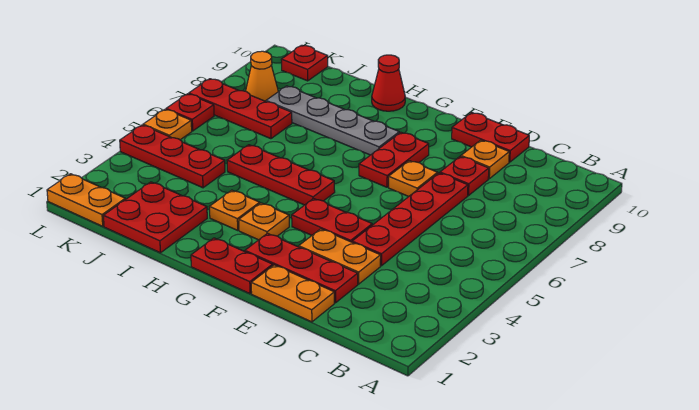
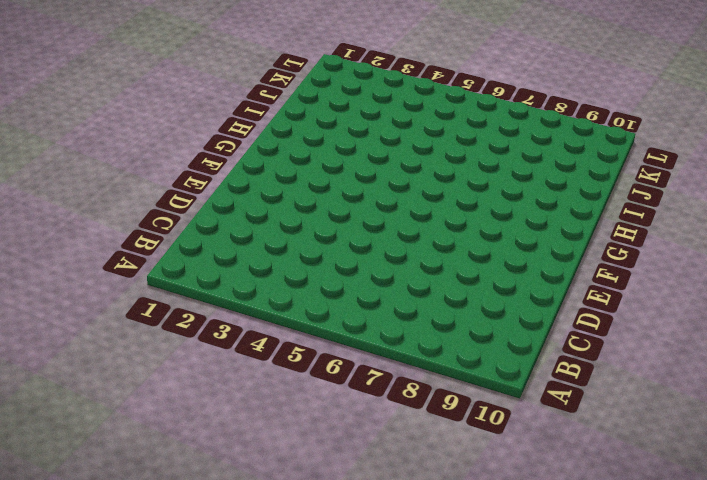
none -> orange 1x2 plate [251,265,334,322]
none -> red 1x3 plate [245,233,358,303]
none -> orange 1x2 plate [299,229,381,284]

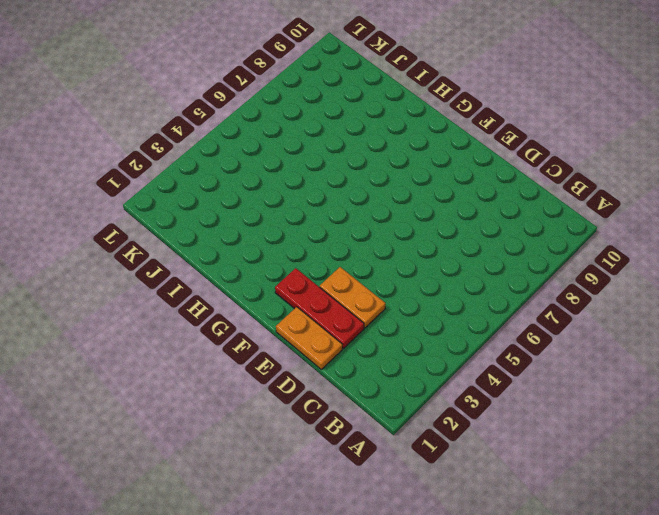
none -> red 1x4 plate [352,173,468,266]
none -> red 1x1 plate [440,156,489,196]
none -> orange 1x1 plate [461,140,509,179]

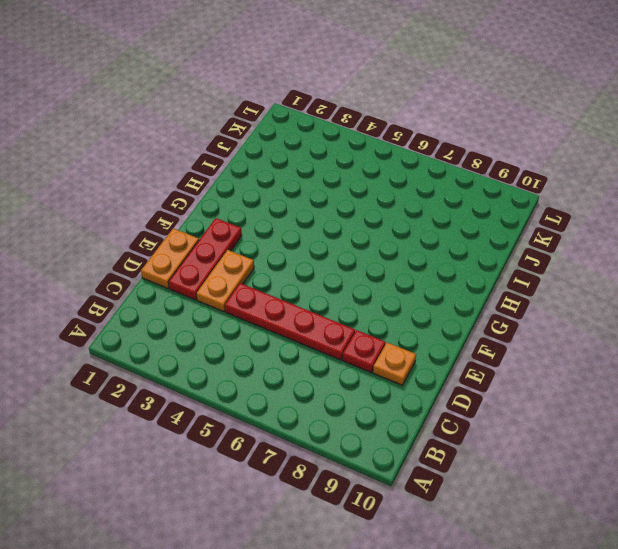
none -> red 1x2 plate [452,113,529,162]
none -> red 1x2 plate [292,199,372,242]
none -> orange 1x1 plate [389,161,438,196]

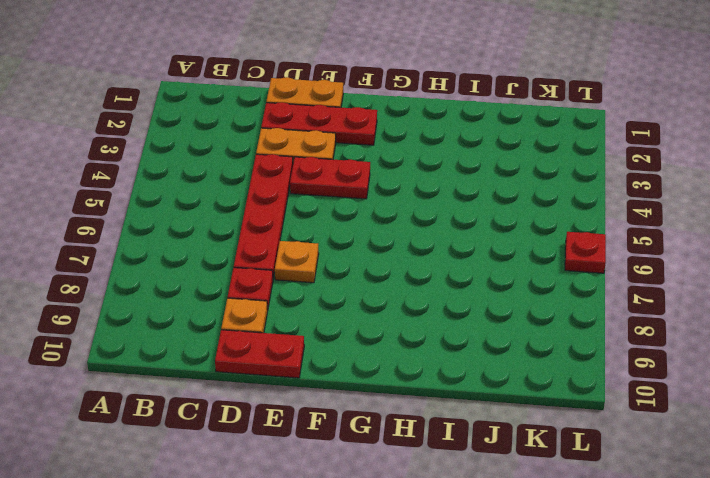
none -> red 1x2 plate [191,238,273,294]
none -> red 1x2 plate [359,132,429,187]
none -> orange 1x1 plate [239,203,289,240]

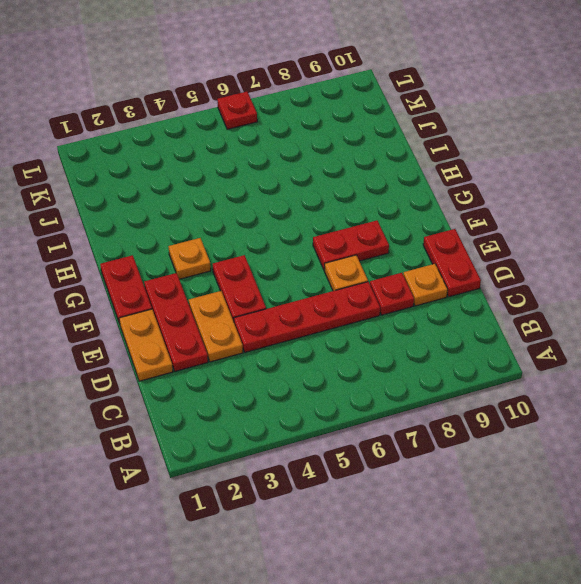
none -> red 1x3 plate [227,145,335,205]
none -> grey 1x4 plate [266,86,399,155]
none -> orange 1x1 plate [210,190,260,230]

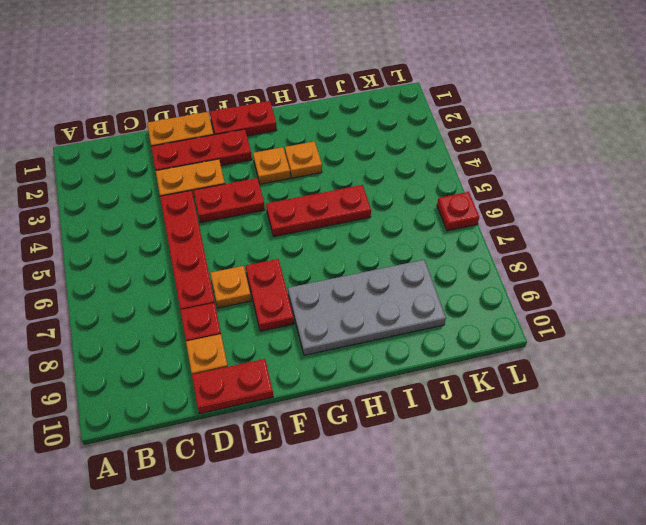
grey 2x4 plate [288,260,446,355] -> grey 1x4 plate [266,86,399,155]
none -> red 1x1 cone [372,55,405,111]
none -> red 2x2 plate [103,182,207,253]
none -> red 1x3 plate [120,125,225,188]

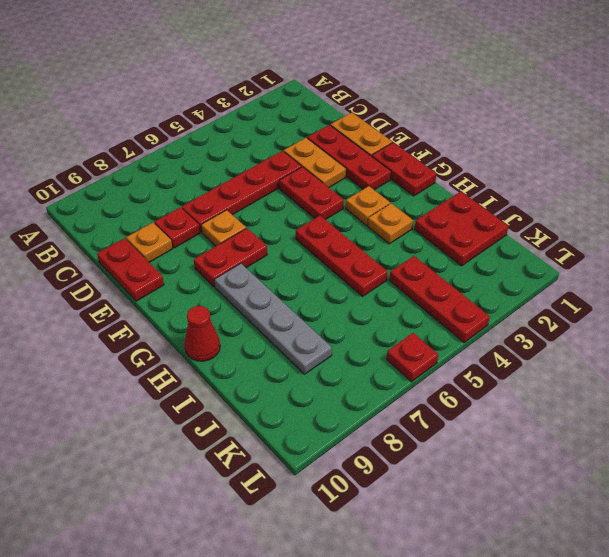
none -> red 1x3 plate [189,79,292,139]
none -> orange 1x2 plate [47,174,125,226]
none -> orange 1x1 cone [246,51,278,101]

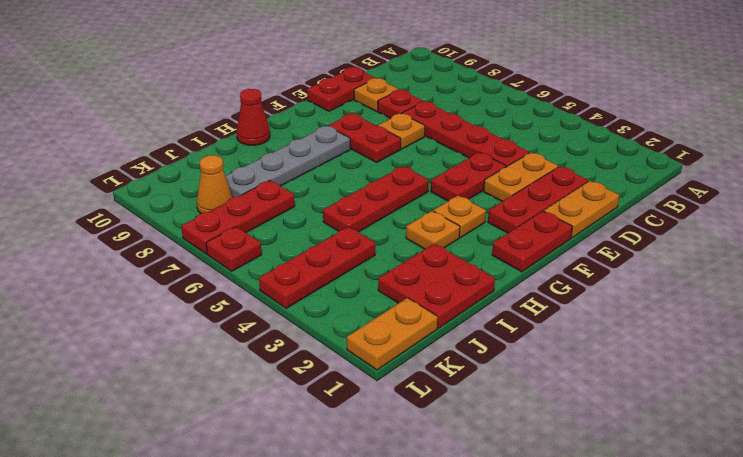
none -> red 1x1 plate [281,45,328,81]
none -> orange 1x1 plate [143,109,192,140]

